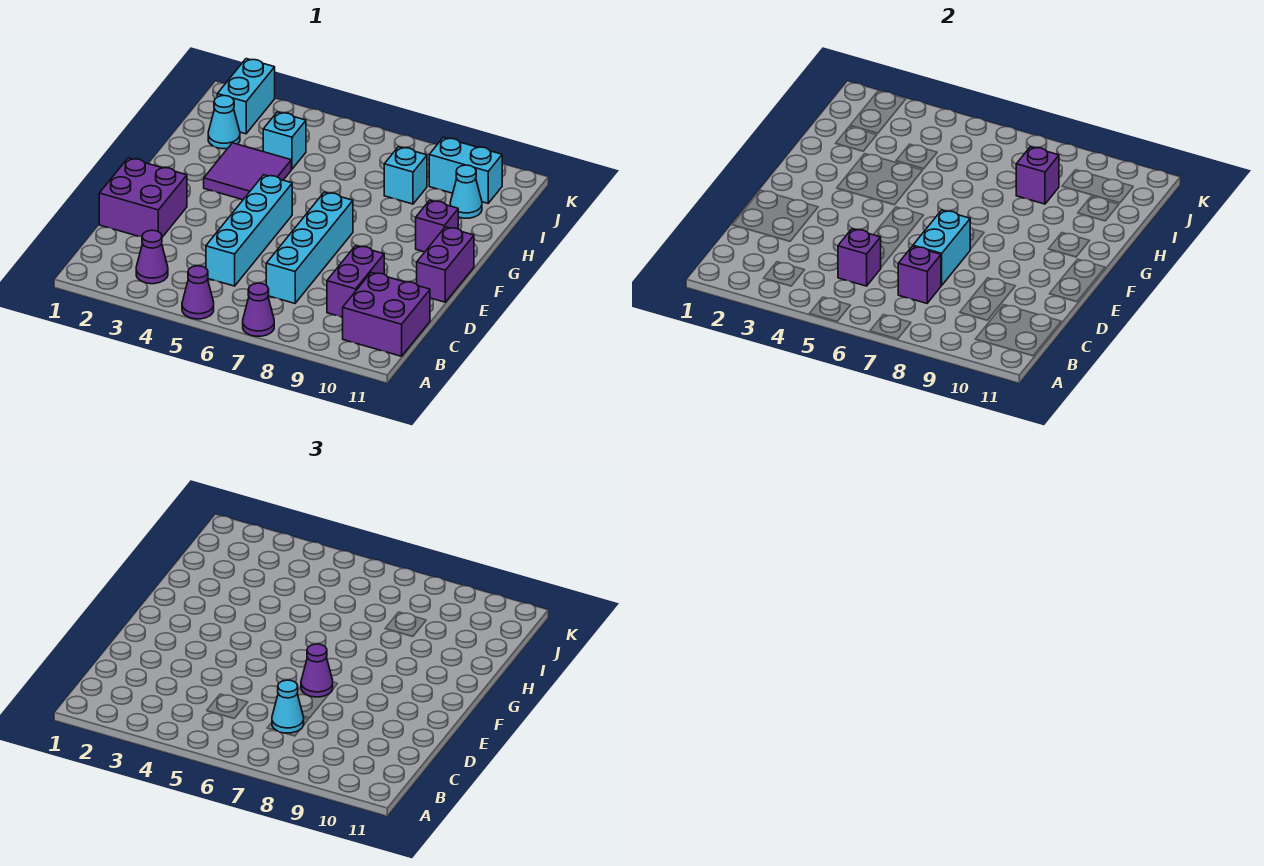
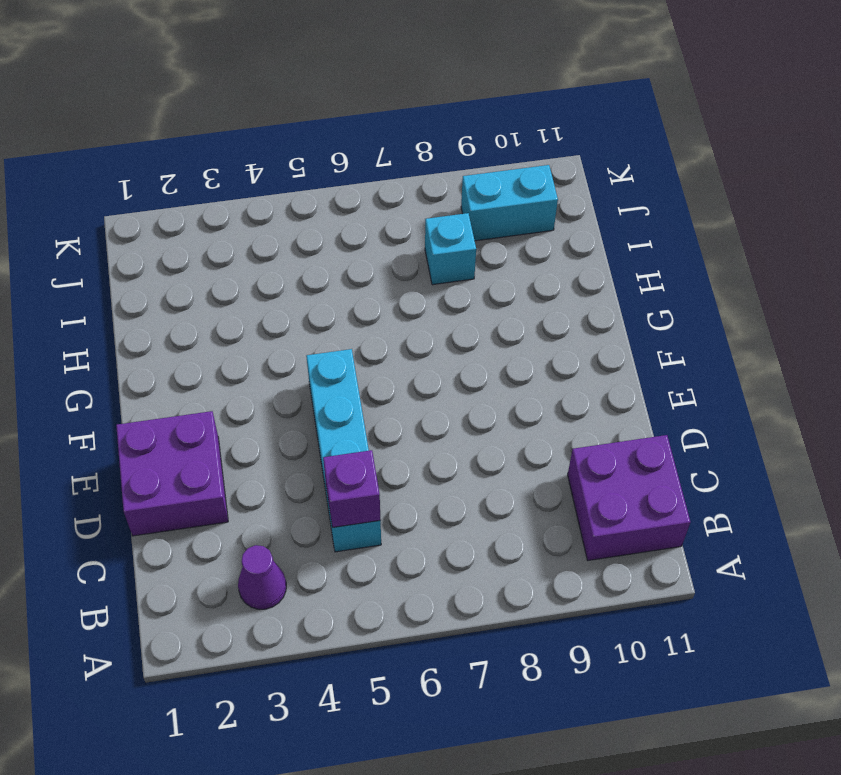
none -> purple 1x1 cone [182,266,214,319]
none -> purple 1x1 cone [243,283,274,336]
none -> cyan 1x4 brick [266,192,353,303]

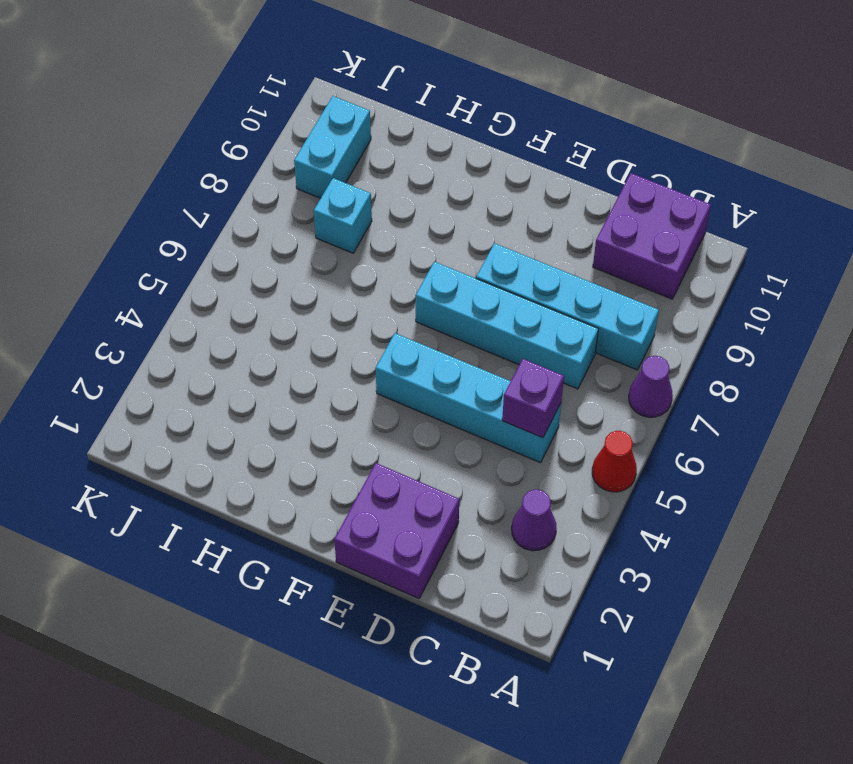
red 1x1 cone [592,431,637,492] -> purple 1x1 cone [182,266,214,319]
cyan 1x4 brick [476,243,659,370] -> none
none -> purple 1x2 brick [327,246,384,317]
none -> purple 1x2 brick [417,227,474,302]
none -> purple 2x2 tile [204,143,291,200]

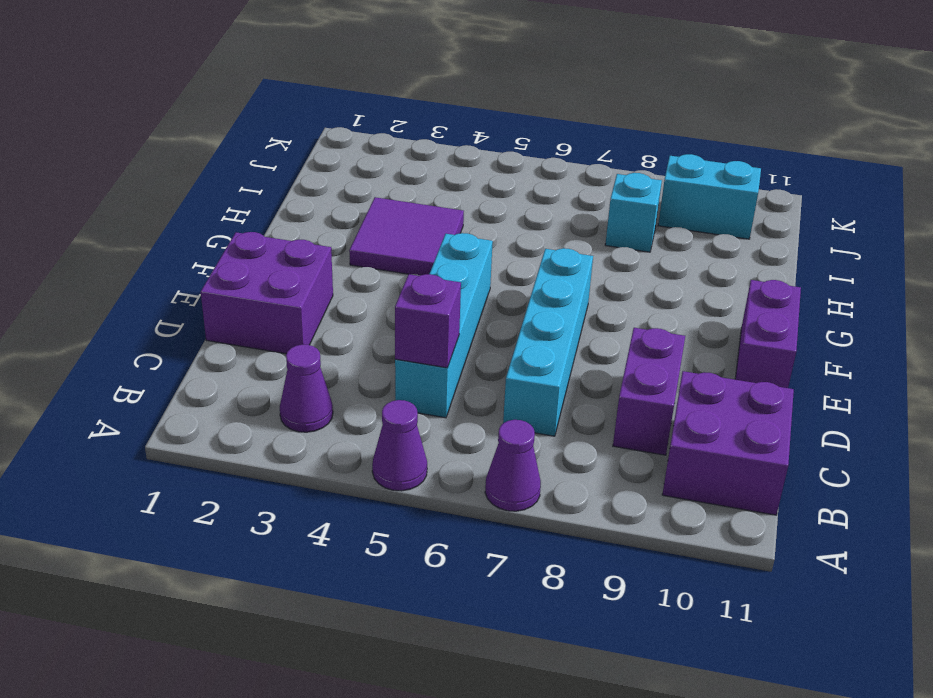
none -> purple 1x1 brick [416,200,458,252]
none -> cyan 1x1 cone [208,96,240,149]
none -> cyan 1x1 brick [263,112,306,169]

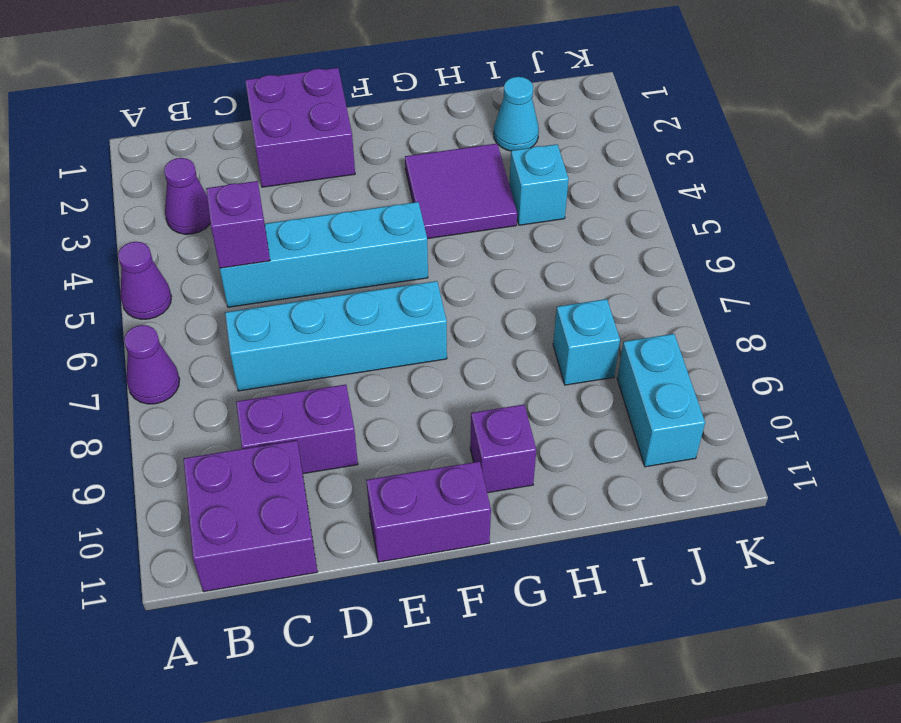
none -> cyan 1x1 cone [450,165,482,218]
none -> cyan 1x2 brick [217,59,275,134]
none -> purple 1x1 brick [898,246,941,303]

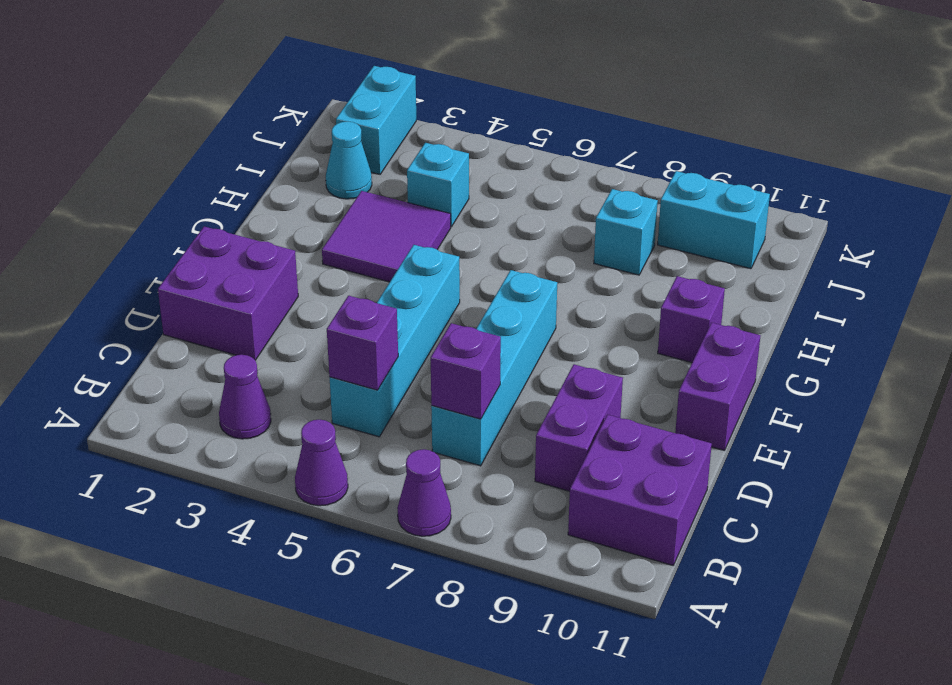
none -> cyan 1x1 cone [450,165,482,218]
none -> cyan 1x2 brick [913,210,970,286]
none -> purple 1x1 brick [1016,147,1059,204]

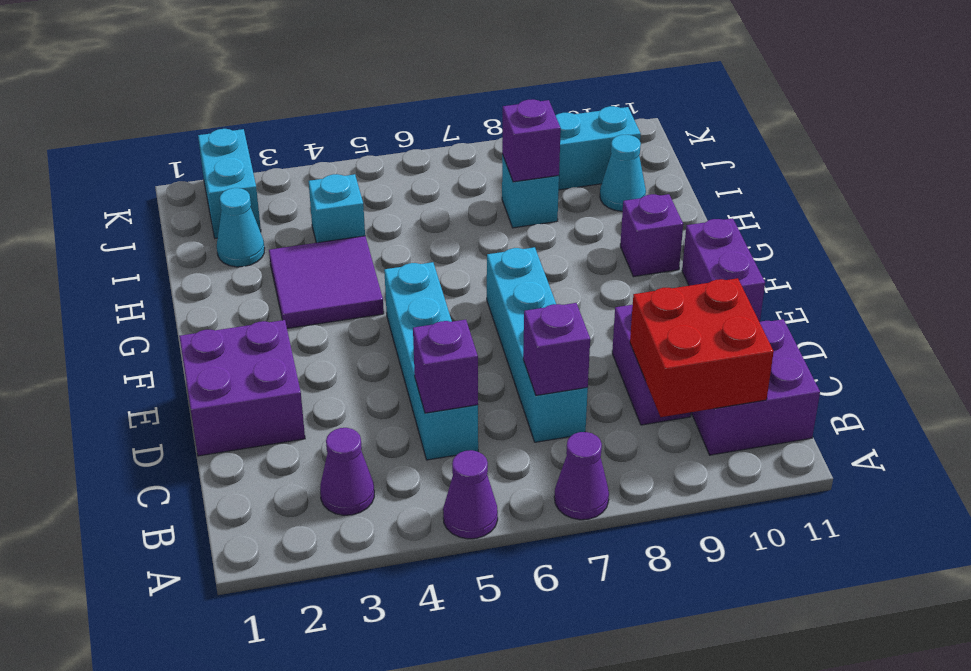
red 2x2 brick [630,278,774,417] -> none
none -> cyan 1x2 brick [913,210,970,286]
none -> cyan 1x1 cone [272,680,304,733]
none -> purple 1x1 cone [301,644,333,697]

